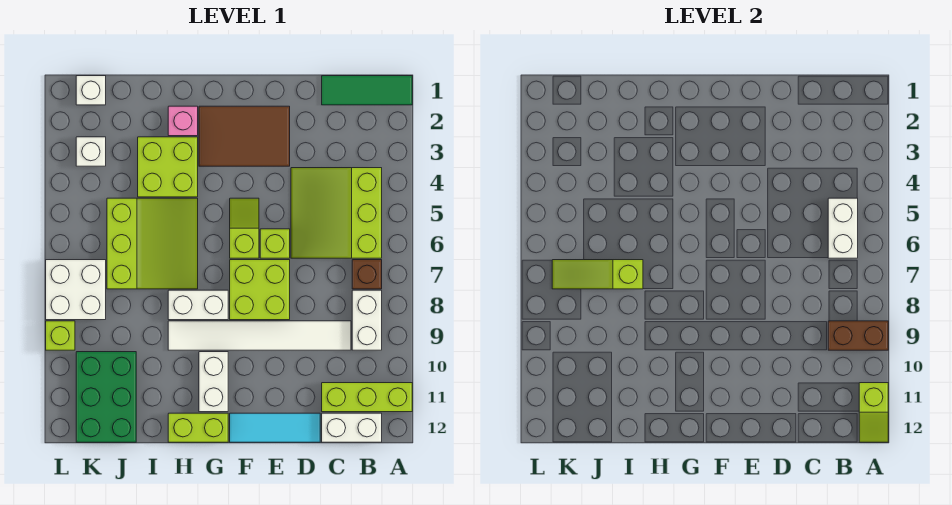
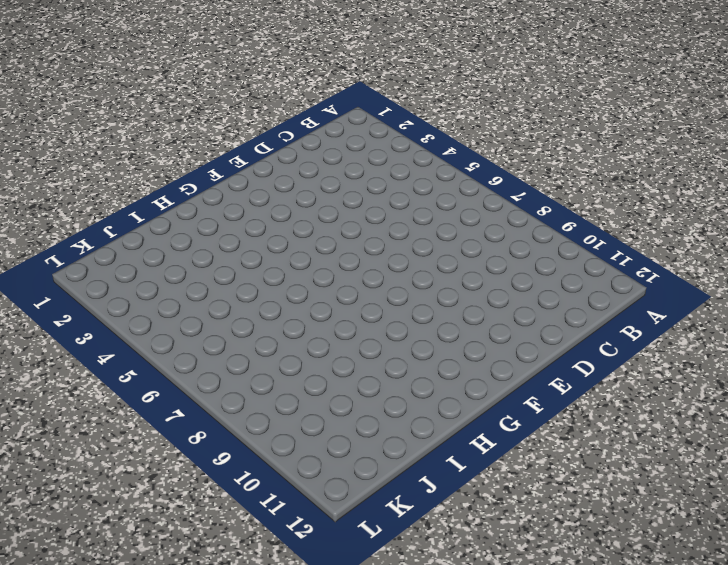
none -> green 1x3 tile [322,76,412,105]
none -> lime 1x3 brick [322,383,412,412]
none -> lime 3x3 slope [291,168,382,258]

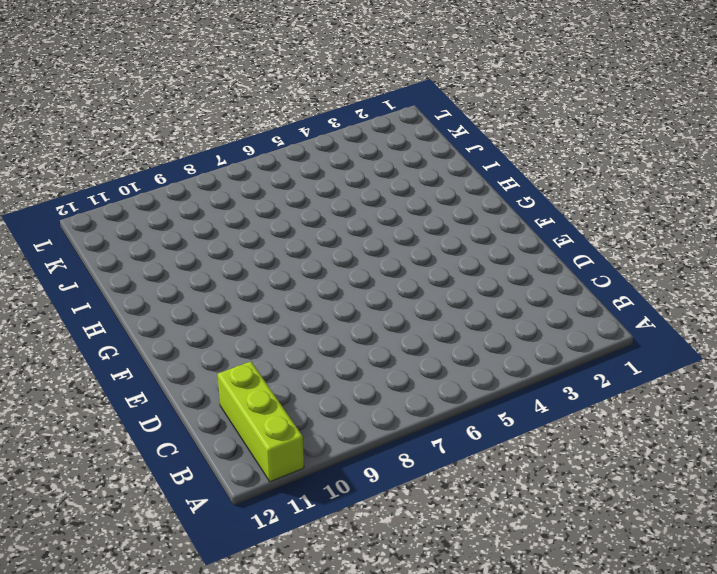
none -> green 1x3 tile [322,76,412,105]
none -> lime 3x3 slope [291,168,382,258]
none -> brown 1x1 brick [352,260,382,289]

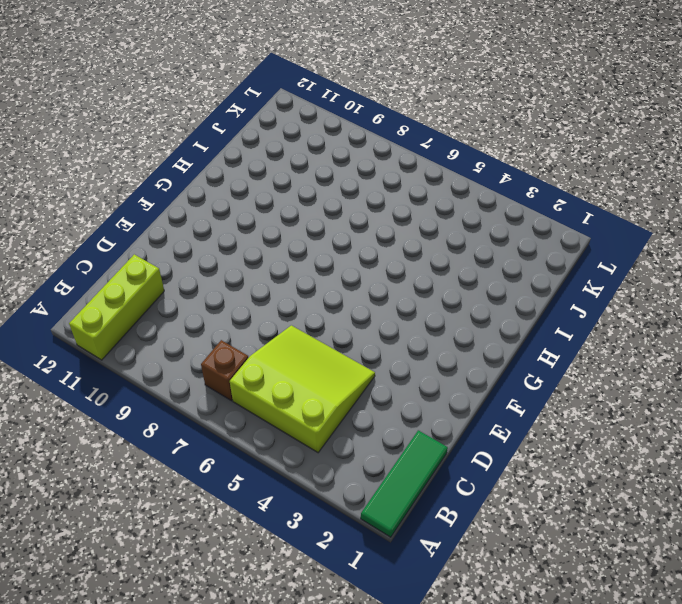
none -> white 1x2 brick [352,290,382,350]
none -> white 1x2 brick [322,413,382,442]
none -> white 1x6 tile [168,321,351,350]

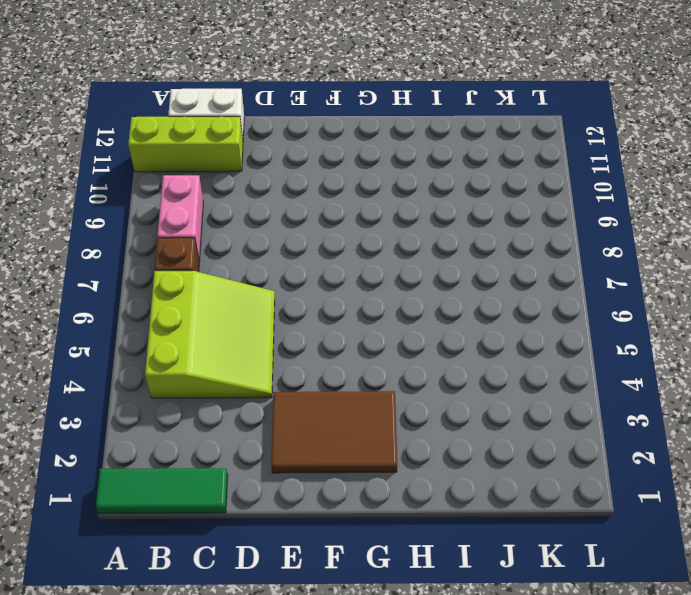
pink 1x2 brick [158,175,203,261] -> white 1x2 brick [352,290,382,350]
none -> white 1x6 tile [168,321,351,350]
none -> cyan 1x3 tile [230,413,320,442]
none -> lime 1x1 brick [260,229,290,258]

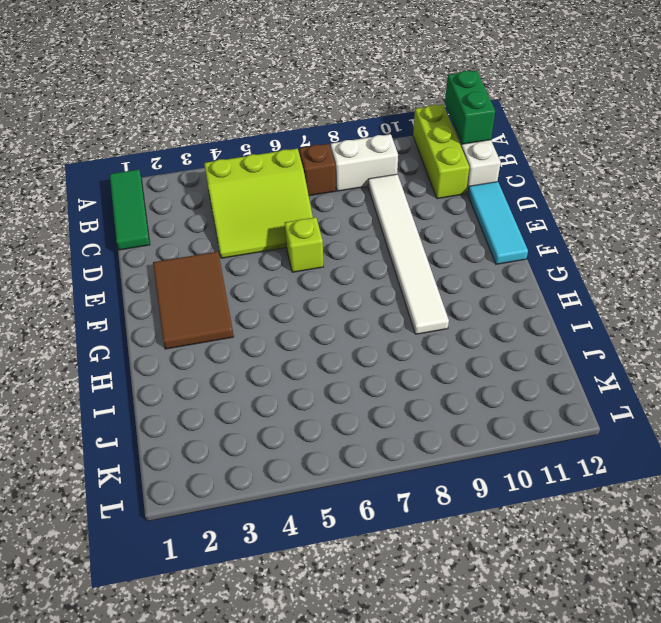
green 1x2 brick [445,70,495,144] -> lime 1x2 slope [859,383,888,442]
none -> lime 2x2 brick [230,260,290,320]
none -> lime 1x2 slope [230,198,259,258]
none -> white 1x2 brick [168,290,228,320]

